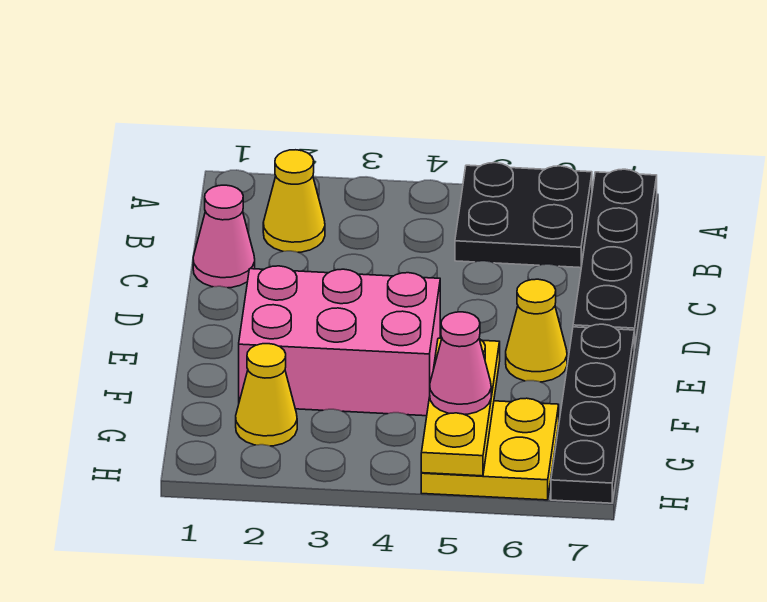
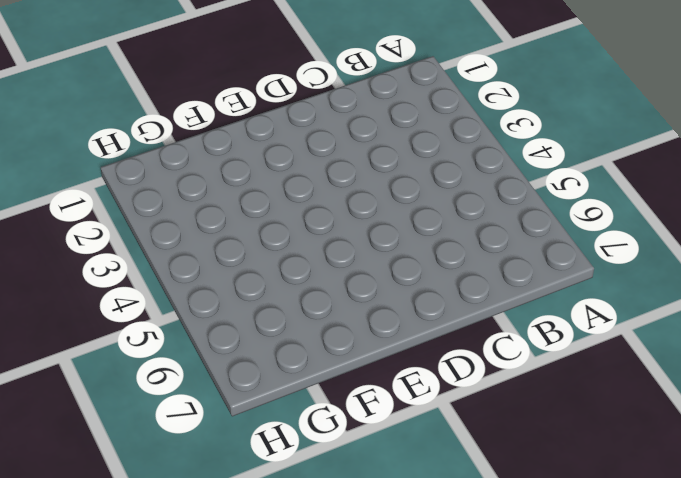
none -> black 2x2 plate [455,163,592,268]
none -> black 1x4 plate [573,169,657,348]

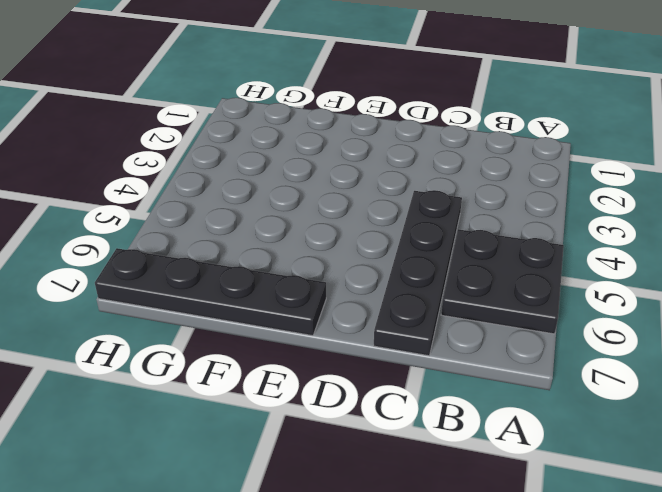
black 1x4 plate [374,190,462,356] -> black 1x4 plate turned to [573,169,657,348]
none -> yellow 1x1 cone [263,150,325,252]
none -> pink 1x1 cone [193,185,255,288]

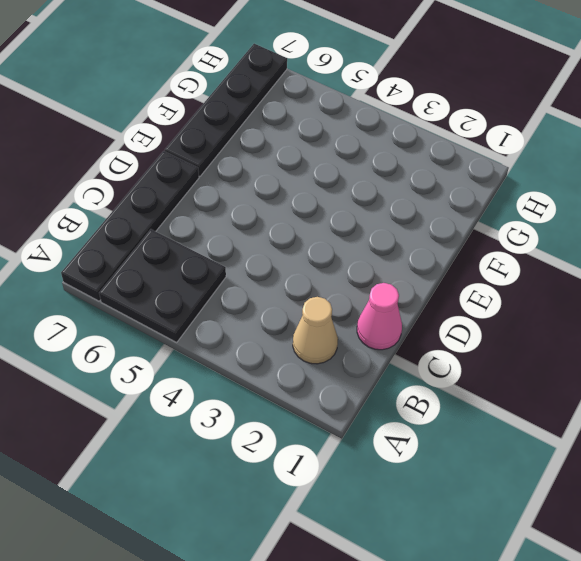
tan 1x1 cone [293,297,338,364] -> yellow 1x1 cone [263,150,325,252]
none -> pink 2x3 brick [239,266,440,416]
none -> yellow 1x1 cone [506,279,567,382]

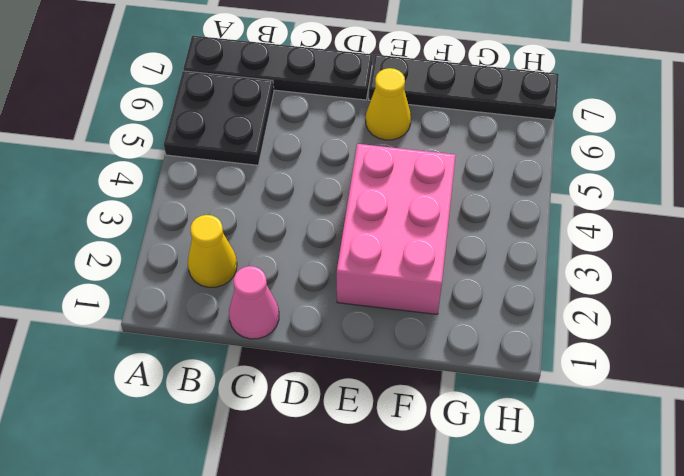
none -> yellow 1x1 cone [236,344,297,446]
none -> yellow 2x2 plate [421,398,559,500]

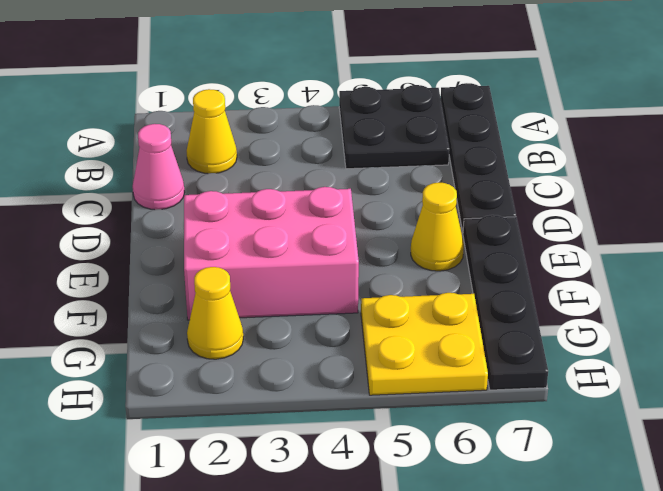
none -> yellow 1x3 plate [421,338,500,476]
none -> pink 1x1 cone [430,312,491,415]

